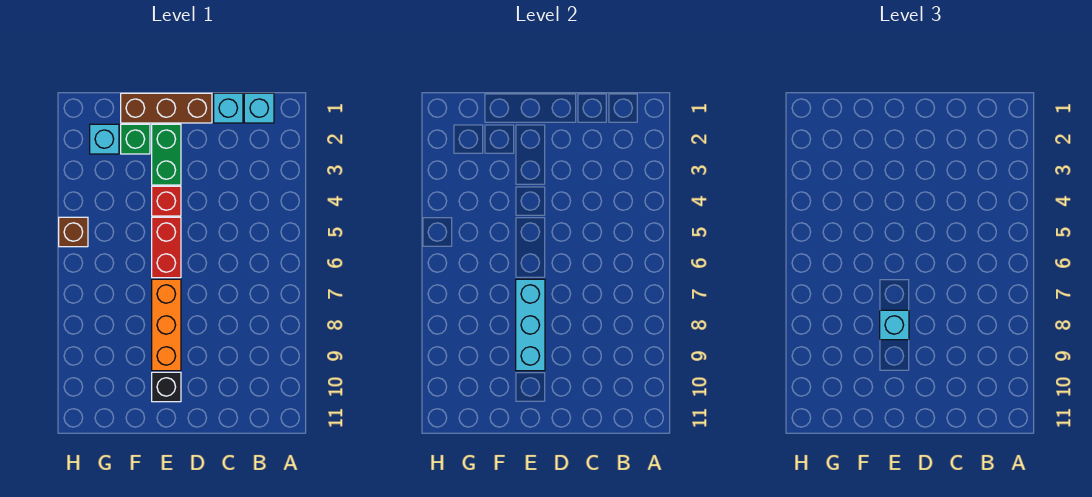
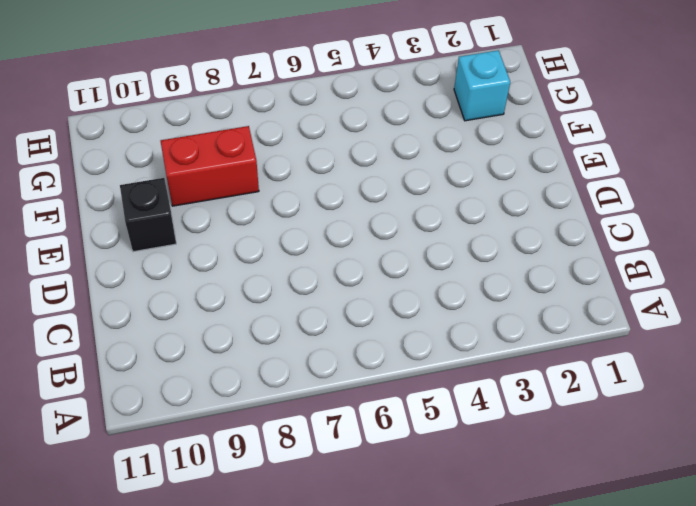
red 1x2 brick [161,126,259,206] -> red 1x2 brick moved to [152,217,181,278]
none -> cyan 1x1 brick [244,93,274,123]
none -> cyan 1x1 brick [214,93,243,123]
none -> brown 1x3 brick [121,93,212,123]

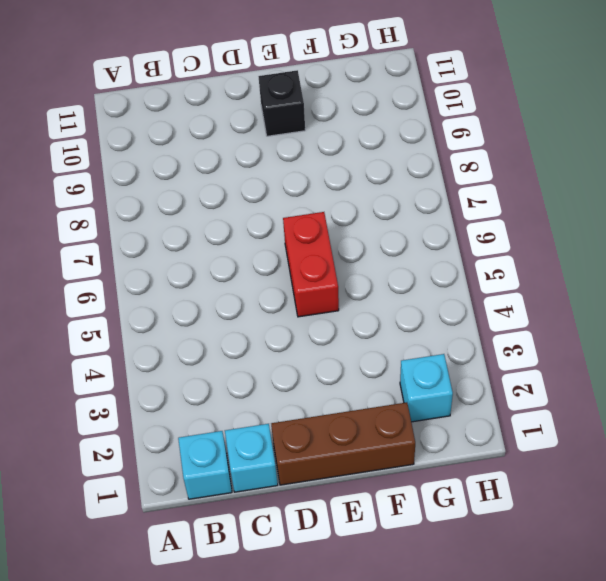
none -> green 1x2 brick [152,124,181,185]
none -> red 1x1 brick [152,186,181,216]
none -> orange 1x3 brick [152,279,181,371]

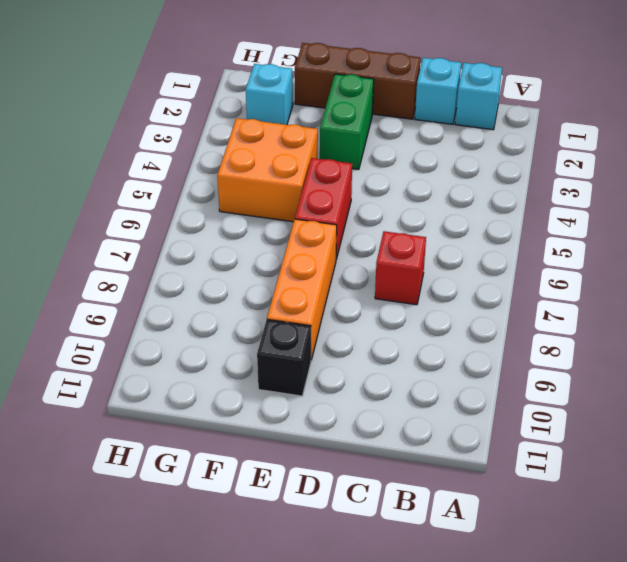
red 1x1 brick [375,231,426,305] -> red 1x1 brick moved to [152,186,181,216]
orange 2x2 brick [217,118,318,222] -> none
none -> green 1x1 brick [121,124,150,154]
none -> brown 1x1 brick [59,217,88,247]
none -> cyan 1x3 brick [516,279,545,371]

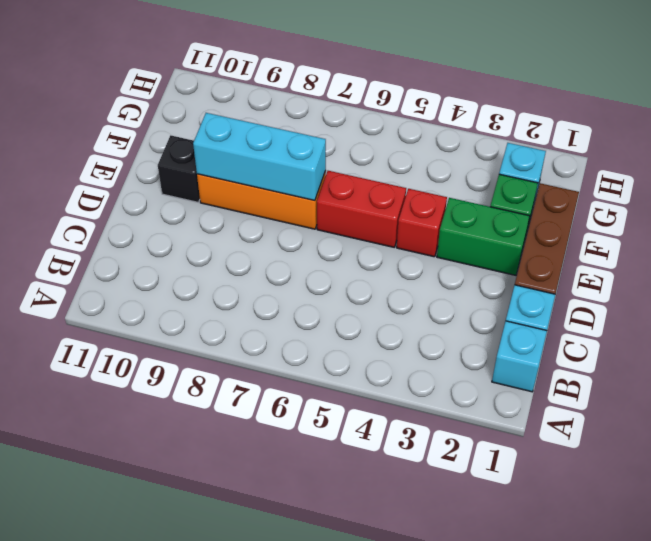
none -> brown 1x1 brick [59,217,88,247]
none -> cyan 1x1 brick [880,310,909,340]

